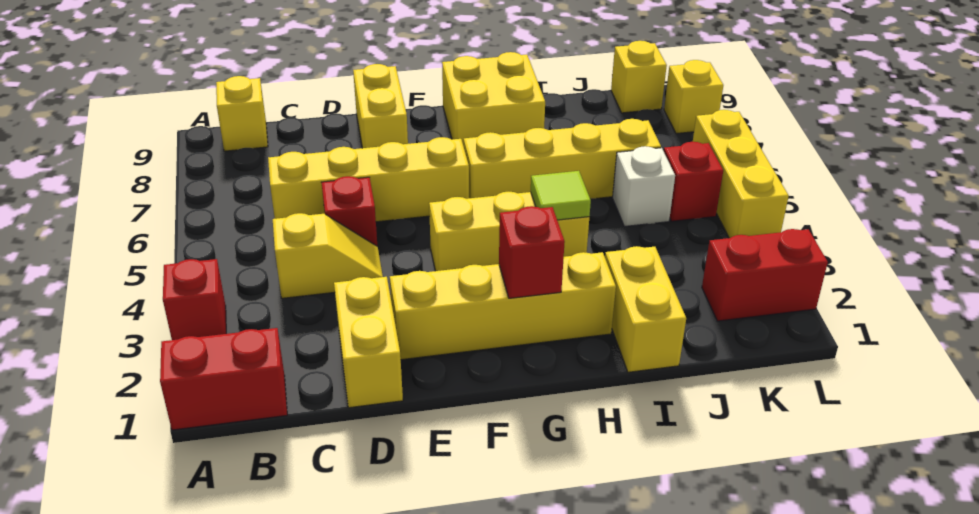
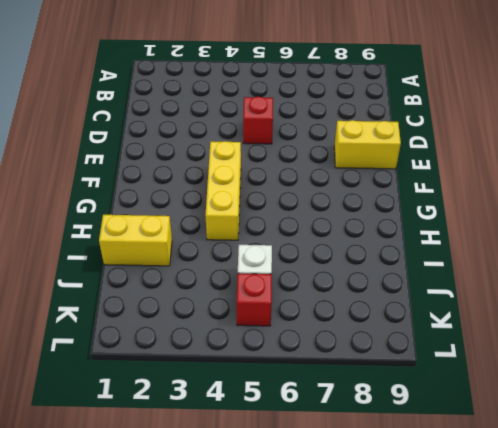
none -> red 1x2 brick [160,328,287,430]
none -> red 1x1 brick [163,259,226,340]
none -> yellow 1x1 brick [216,76,268,151]

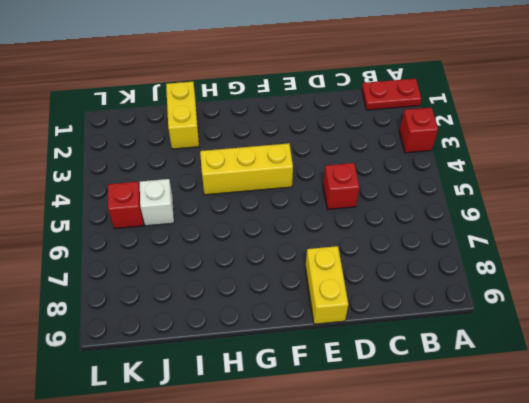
red 1x2 plate [362,79,422,110] -> red 1x2 brick [160,328,287,430]
none -> yellow 1x1 brick [216,76,268,151]
none -> yellow 1x2 slope [273,213,383,298]
none -> yellow 1x4 brick [268,137,469,222]

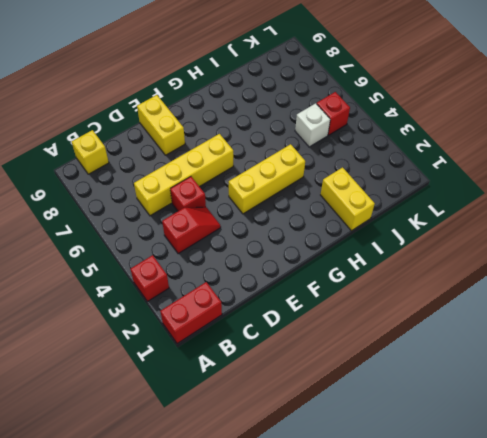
red 1x2 slope [162,207,221,254] -> yellow 1x2 slope [273,213,383,298]
none -> yellow 1x2 brick [334,277,403,408]
none -> yellow 1x4 brick [390,252,616,360]
none -> yellow 1x4 brick [464,119,661,199]

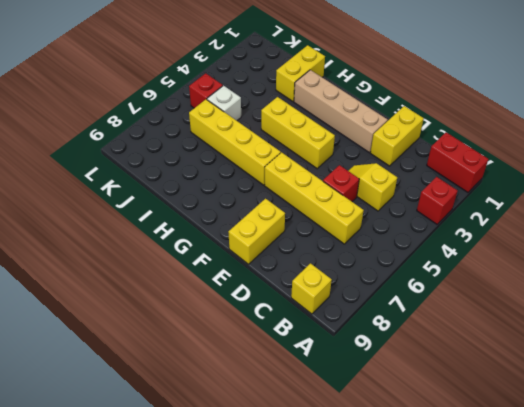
tan 1x4 brick [294,70,388,152] -> yellow 1x4 brick [390,252,616,360]
none -> yellow 2x2 brick [442,52,545,146]
none -> red 1x2 brick [702,229,828,321]
none -> yellow 1x1 brick [611,41,667,113]

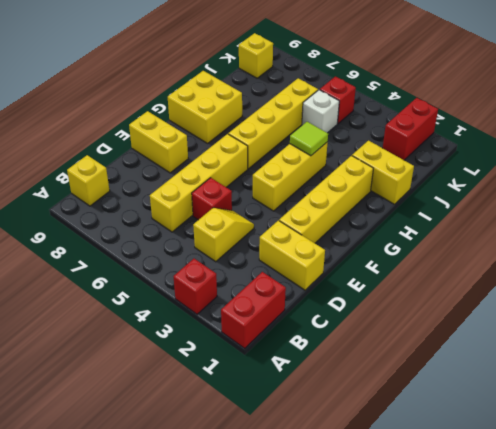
none -> yellow 1x3 brick [693,110,789,238]
none -> yellow 1x1 brick [664,60,723,134]
none -> red 1x1 brick [499,206,565,298]

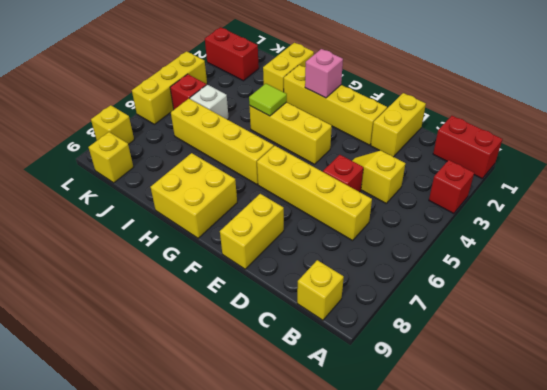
pink 1x1 brick [305,49,343,98] -> red 1x1 brick [499,206,565,298]

